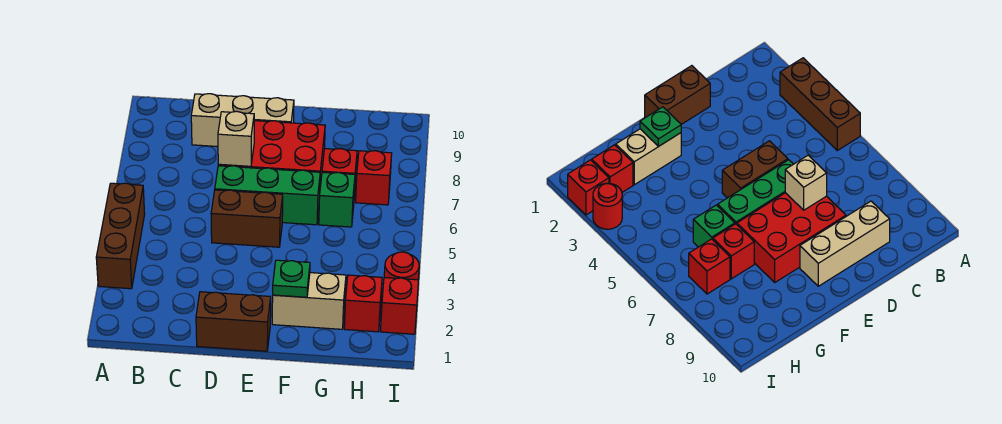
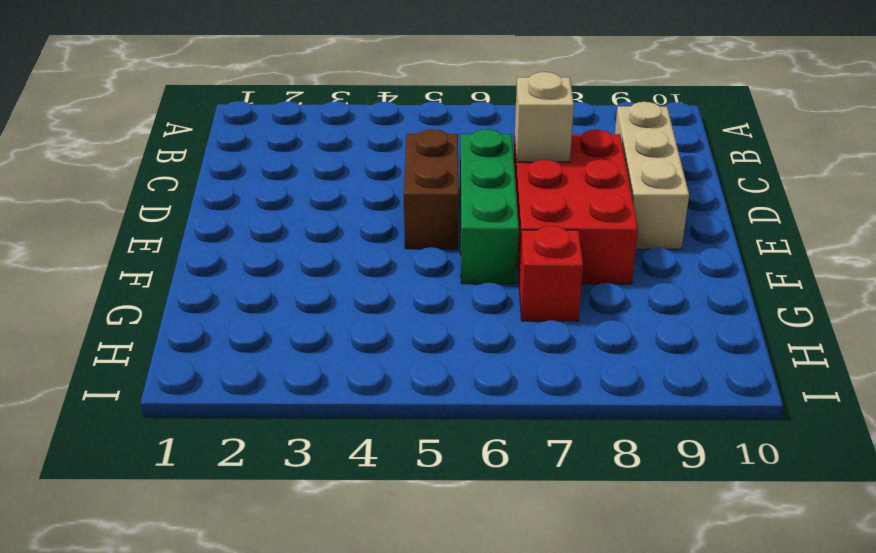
none -> brown 1x3 brick [96,183,145,289]
none -> brown 1x2 brick [196,292,271,351]
none -> tan 1x2 brick [272,273,346,329]

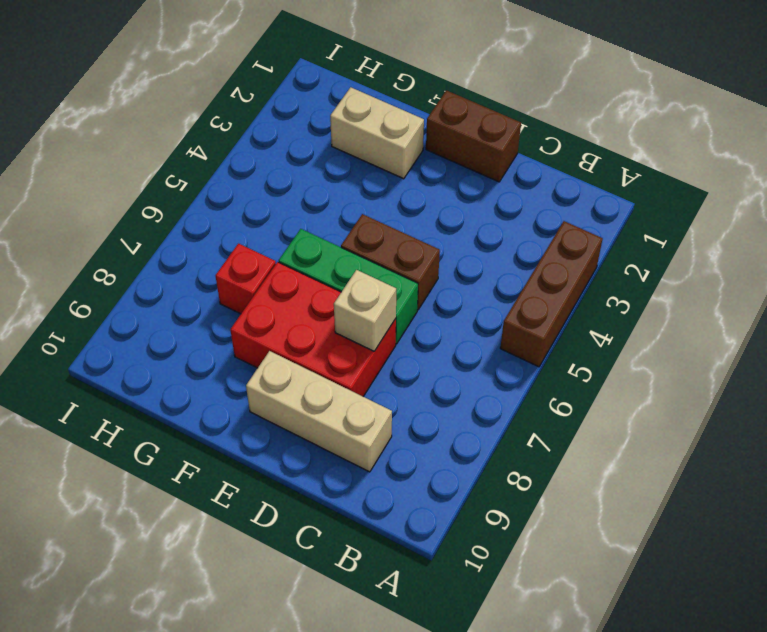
none -> green 1x1 brick [319,172,355,227]
none -> red 1x1 brick [344,275,382,332]
none -> red 1x1 brick [356,151,392,205]

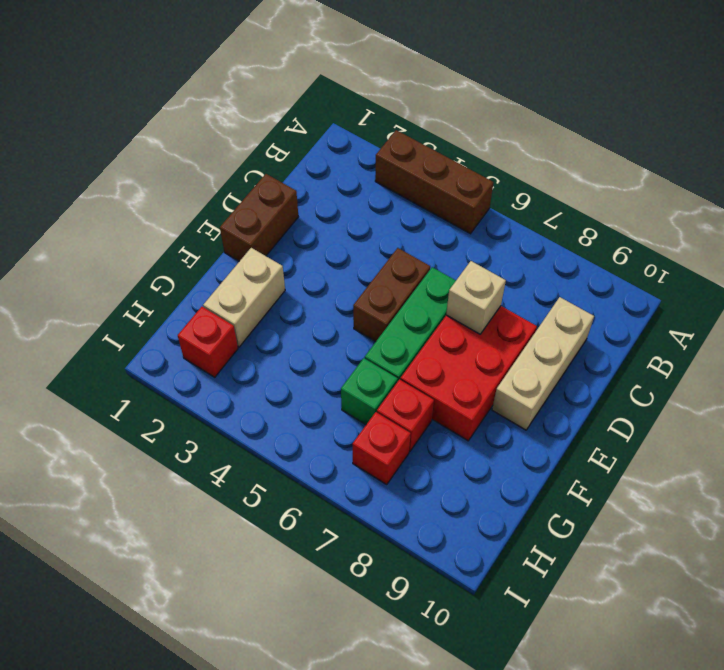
none -> red 1x1 brick [381,278,418,334]
none -> red 1x1 round brick [384,252,419,280]
none -> green 1x1 plate [273,260,310,297]

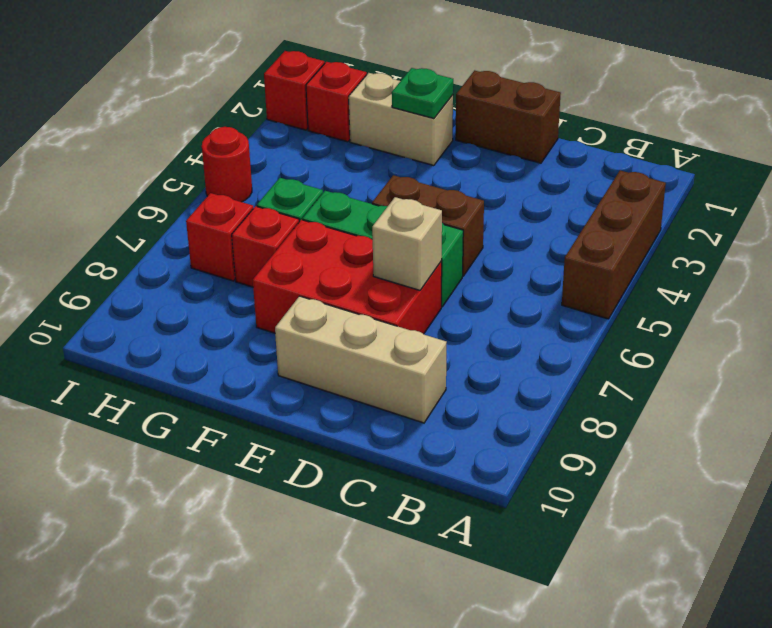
red 1x1 round brick [202,127,252,202] -> red 1x1 round brick moved to [384,252,419,280]

